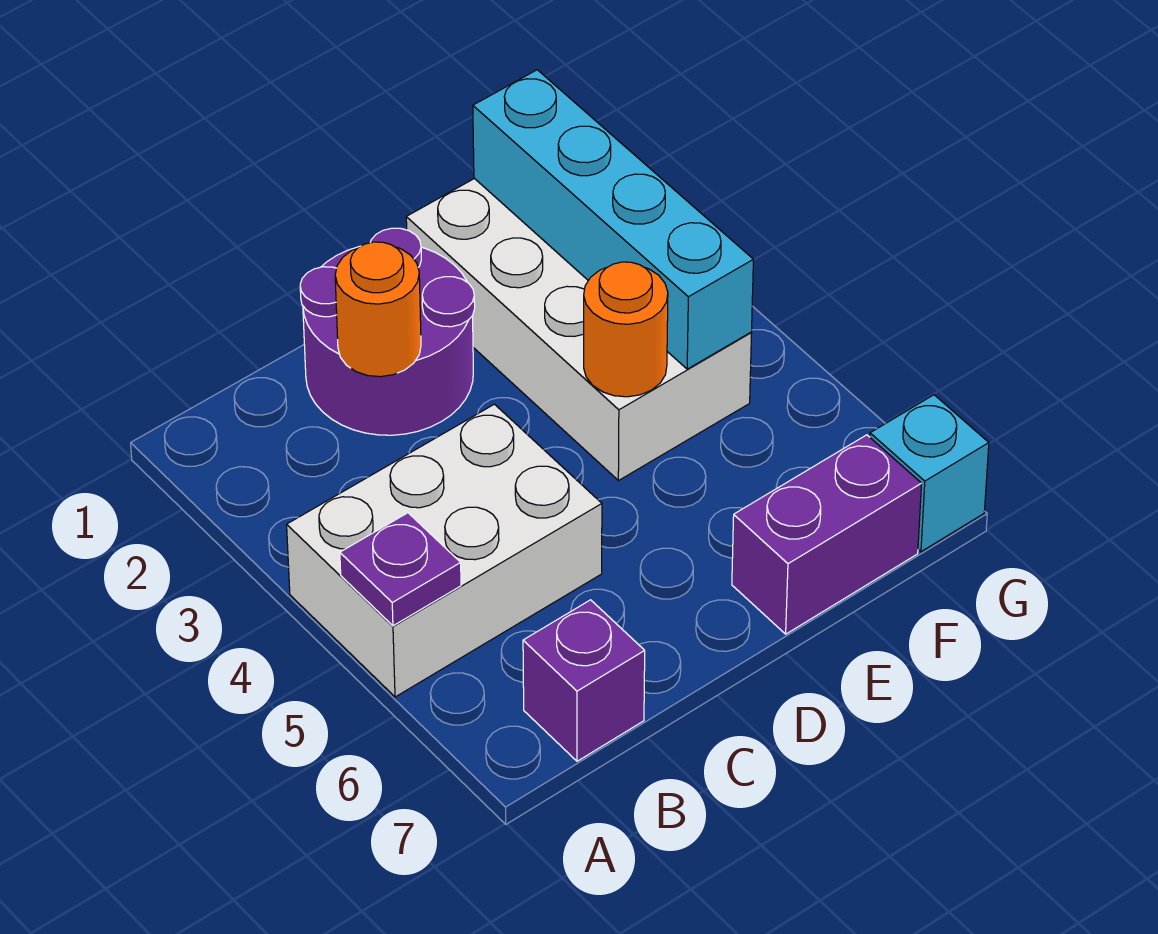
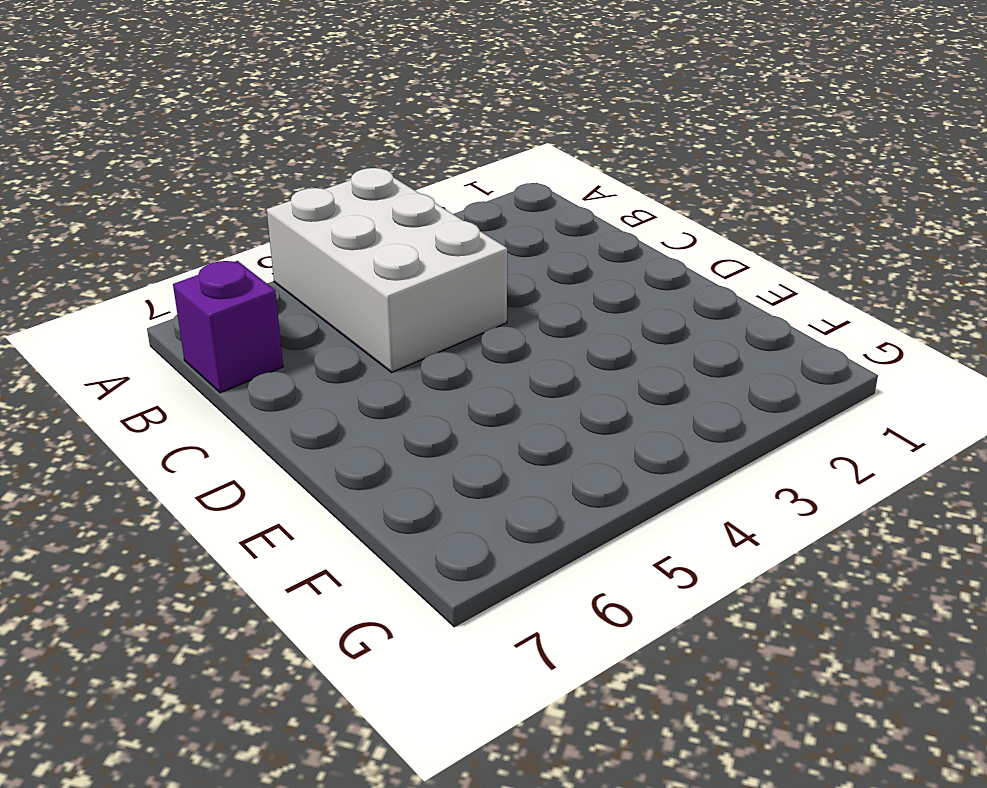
none -> purple 2x2 round brick [300,228,475,435]
none -> white 2x4 brick [406,178,752,481]

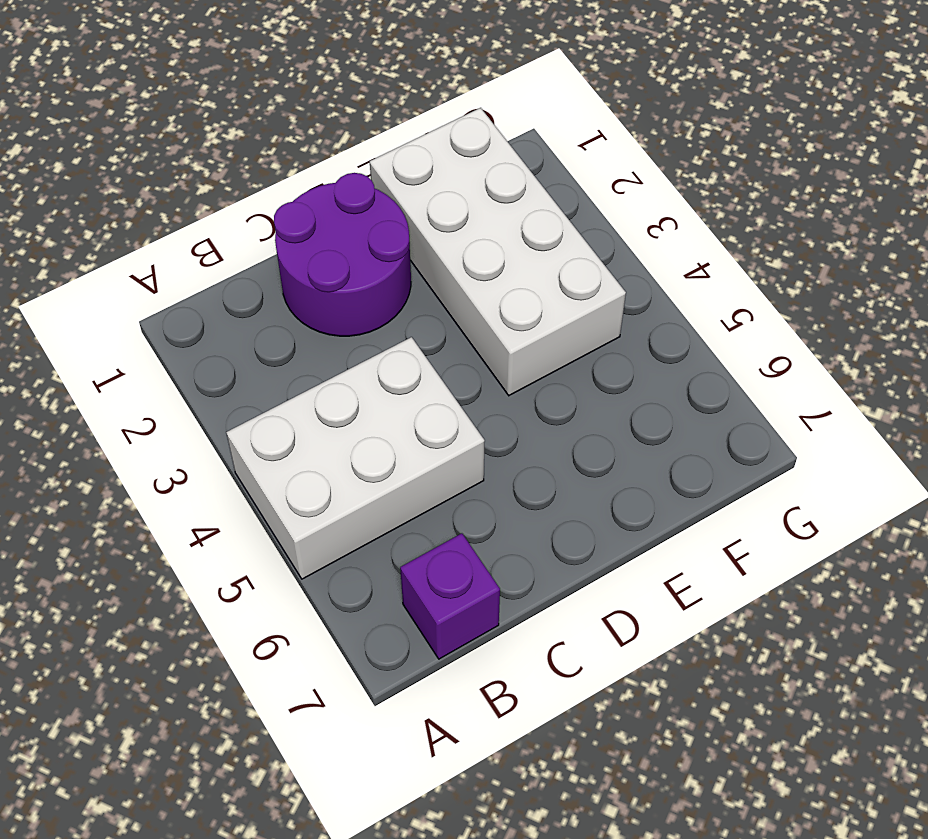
none -> purple 1x2 brick [732,435,922,634]
none -> cyan 1x1 brick [870,395,989,552]

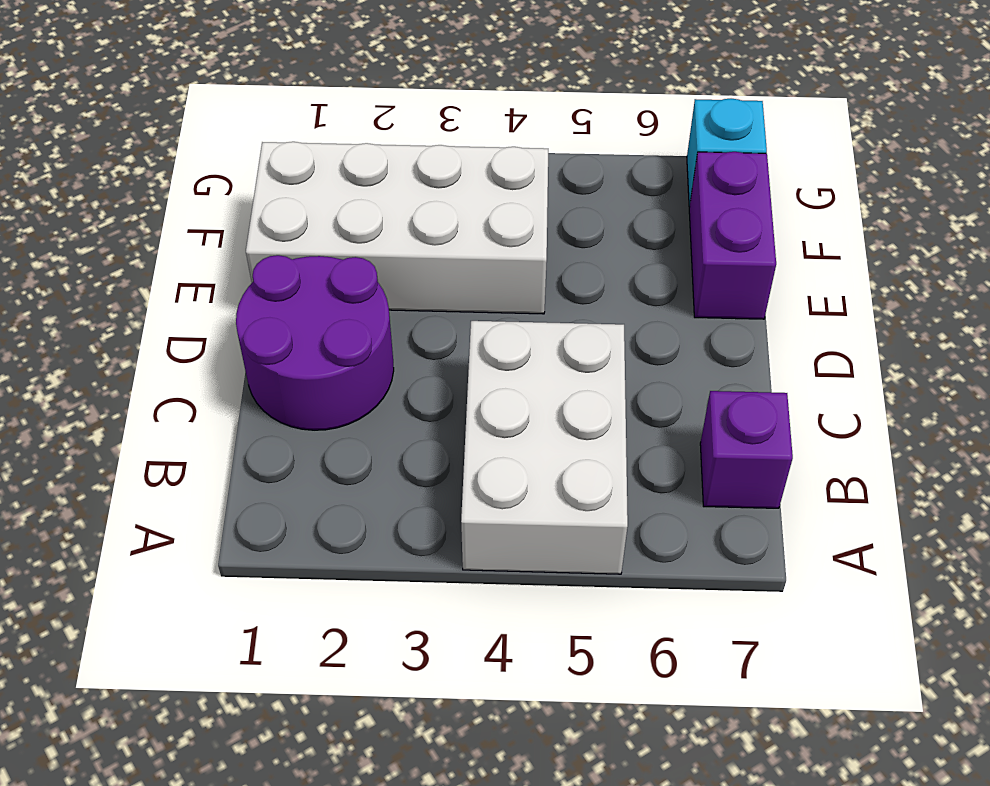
none -> purple 1x1 plate [340,513,461,626]
none -> orange 1x1 round brick [335,242,421,377]

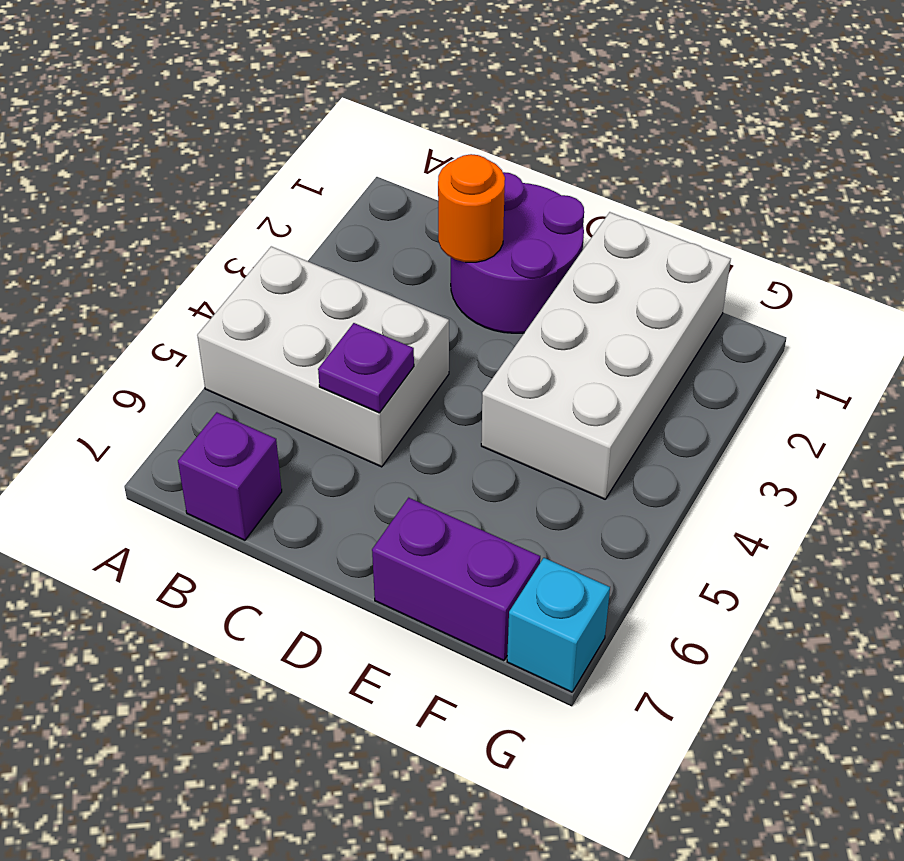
purple 1x1 plate [318,323,414,413] -> purple 1x1 plate moved to [340,513,461,626]
none -> orange 1x1 round brick [584,262,668,397]
none -> cyan 1x4 brick [473,70,753,369]

